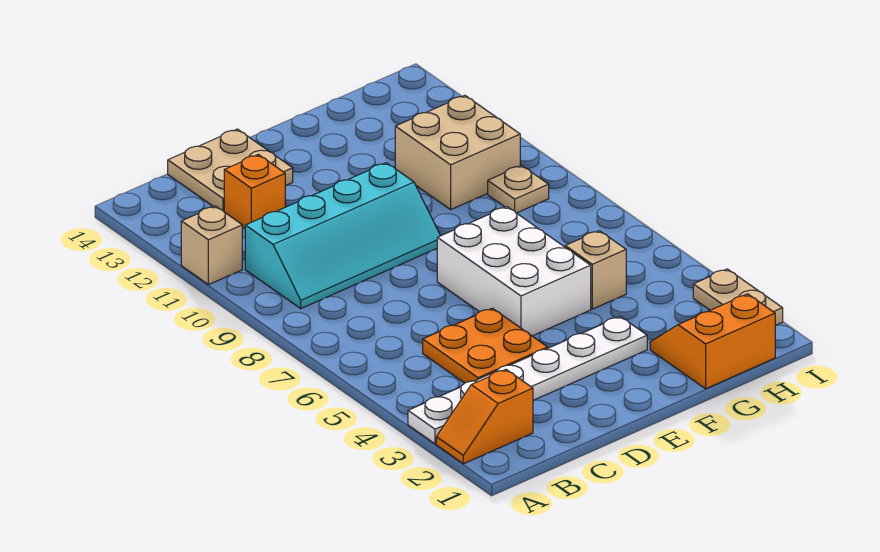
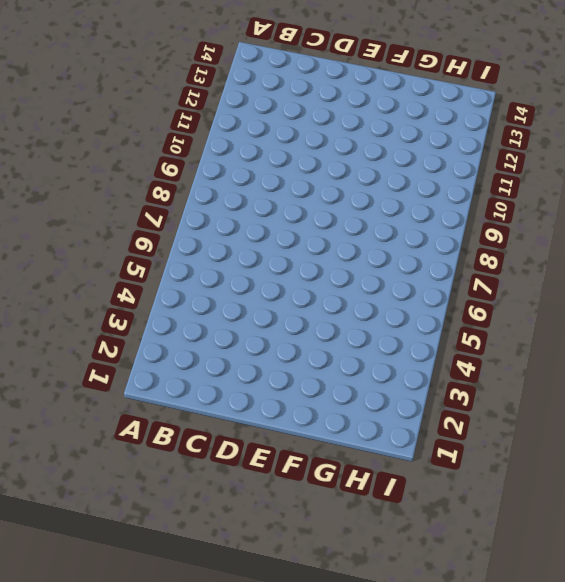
none -> orange 1x2 slope [436,369,533,464]
none -> white 1x6 plate [408,316,647,444]
none -> tan 1x1 brick [181,206,242,285]

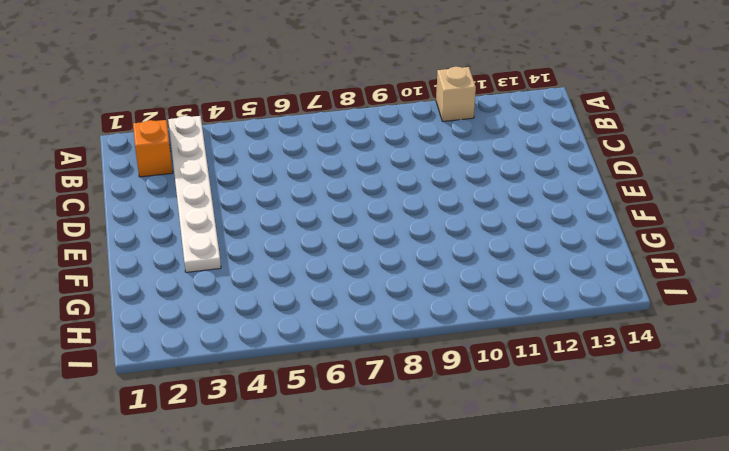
none -> cyan 2x4 slope [245,163,440,308]
none -> orange 2x2 plate [423,308,548,383]
none -> orange 1x1 brick [224,155,285,228]

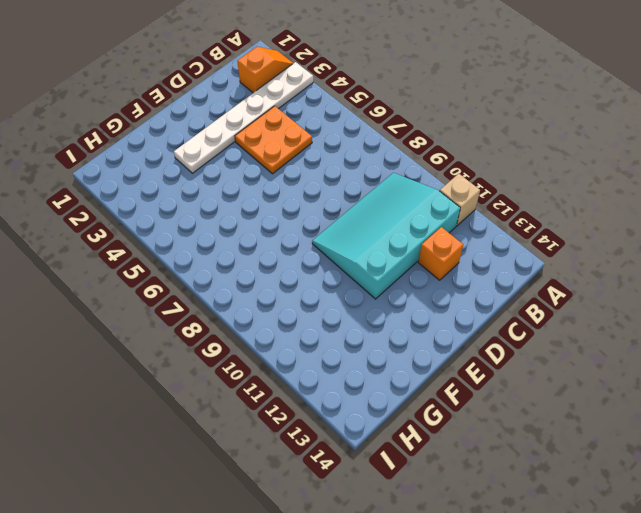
cyan 3x4 slope [312,173,460,299] -> cyan 2x4 slope [245,163,440,308]
none -> tan 2x2 plate [168,129,293,211]
none -> white 2x3 brick [437,207,591,336]
none -> orange 2x2 slope [650,294,775,389]

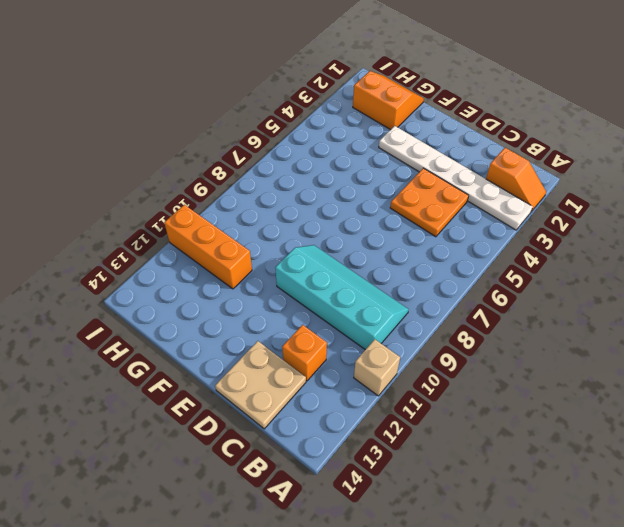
orange 2x2 slope [353,71,424,130] -> orange 2x2 slope turned to [650,294,775,389]
orange 1x3 brick [164,205,252,289] -> tan 2x2 brick [395,95,520,209]
none -> white 2x3 brick [437,207,591,336]
none -> tan 1x1 brick [565,231,626,309]
none -> tan 1x1 plate [488,165,549,213]

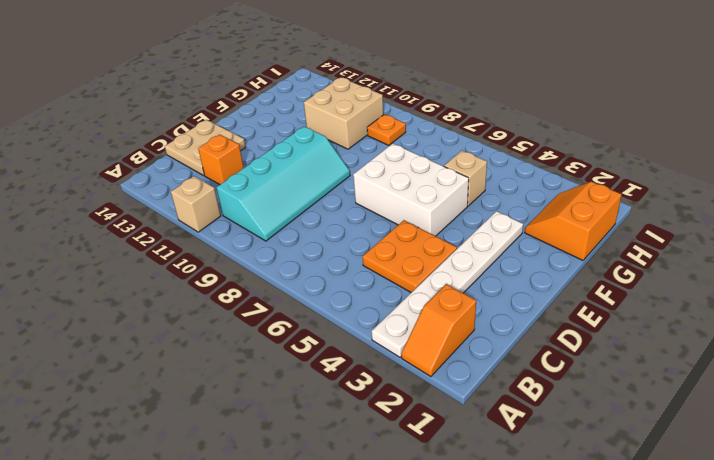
orange 1x1 plate [367,114,406,145] -> tan 1x1 plate [488,165,549,213]
none -> tan 1x2 plate [693,269,783,326]

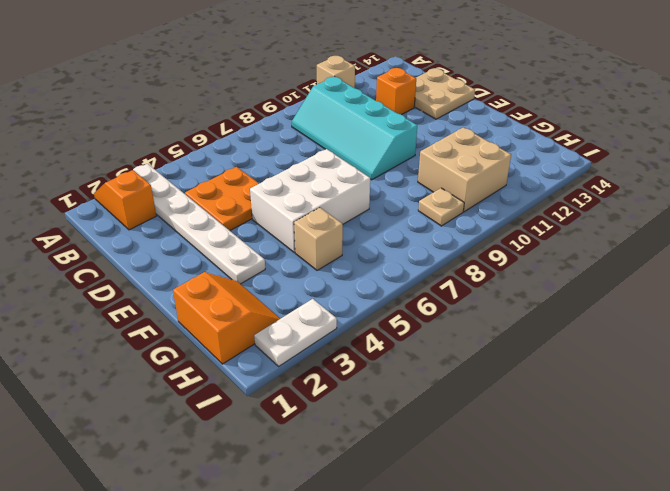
white 1x2 plate [254,299,337,366] -> tan 1x2 plate [693,269,783,326]

